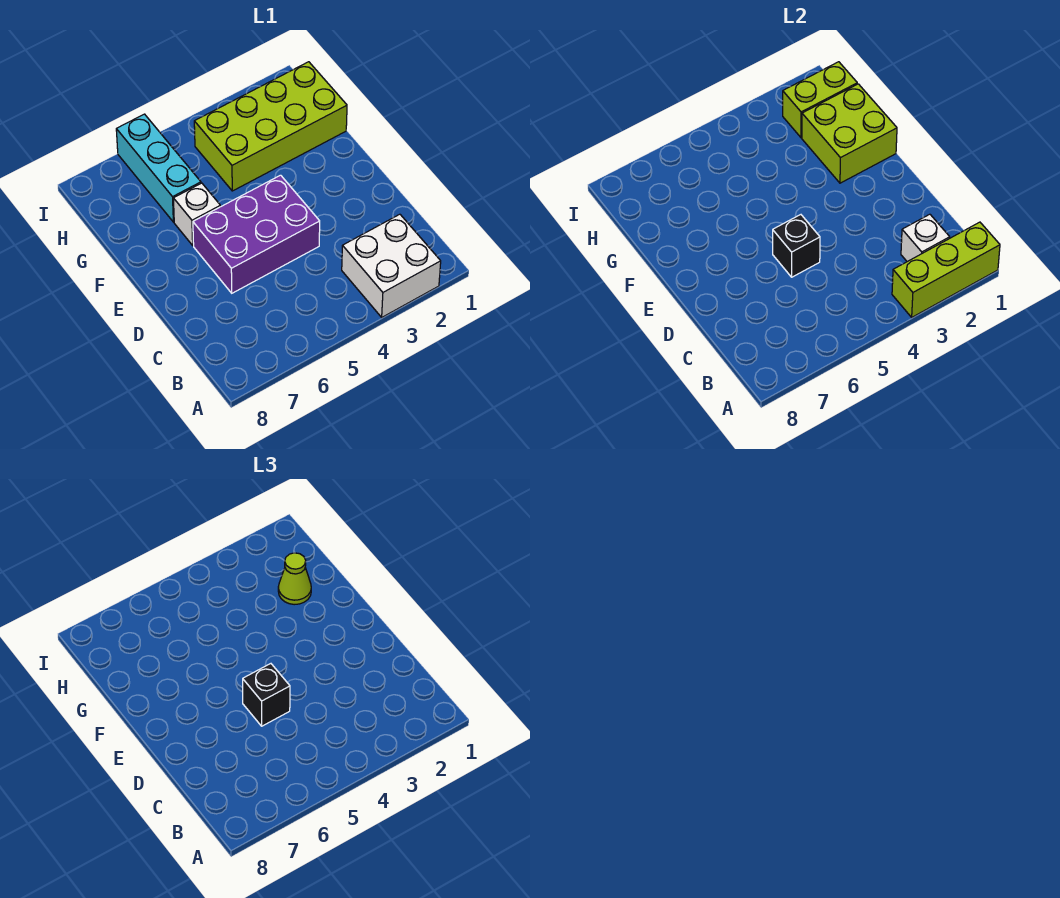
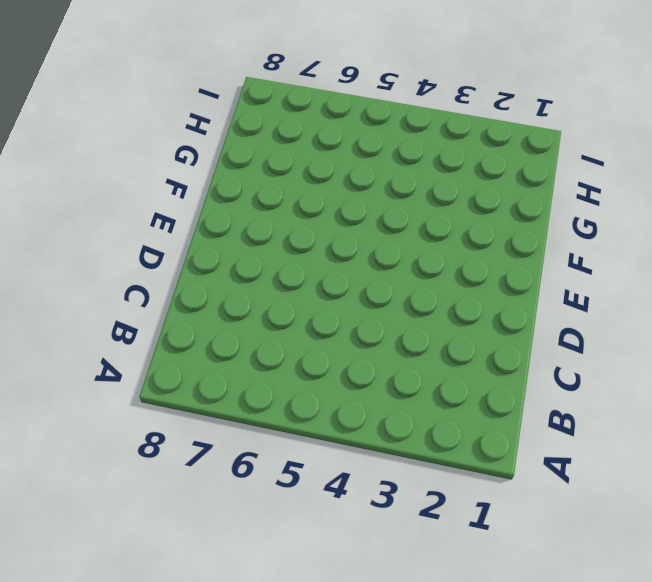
none -> white 2x2 brick [342,214,441,317]
none -> purple 2x3 brick [193,175,320,293]
none -> white 1x1 brick [173,183,220,245]

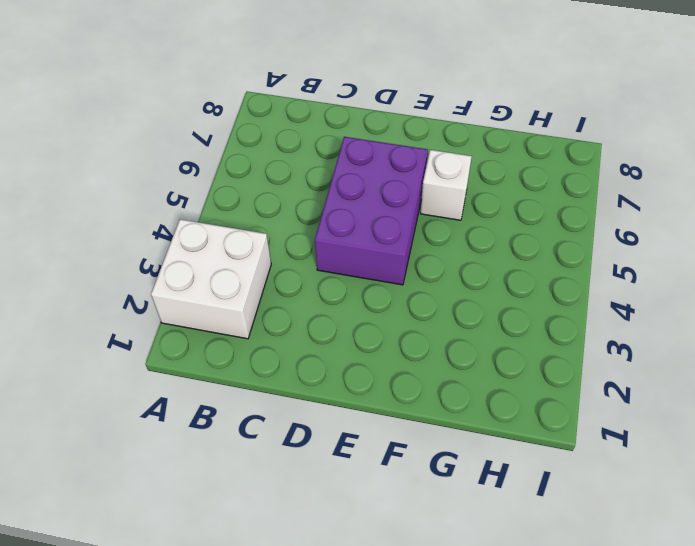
none -> lime 2x4 brick [194,62,347,191]
none -> cyan 1x3 brick [116,114,201,222]
none -> lime 1x3 brick [892,222,1000,317]

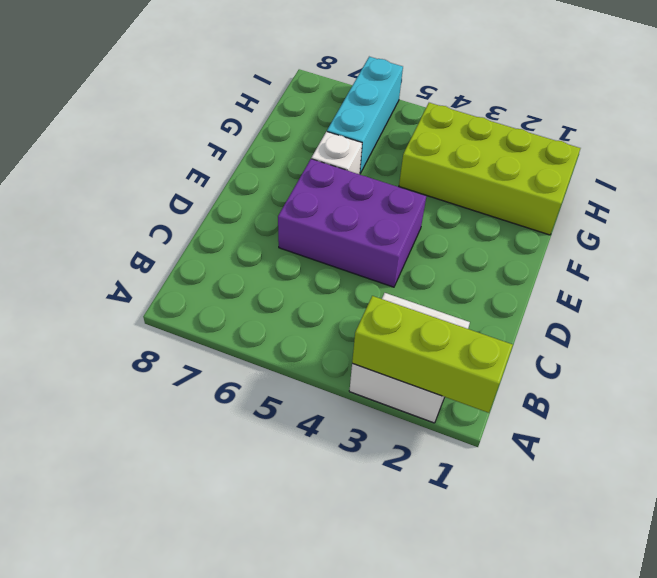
none -> white 1x1 brick [901,214,950,262]
none -> black 1x1 brick [773,215,820,277]
none -> lime 2x2 brick [802,84,897,183]

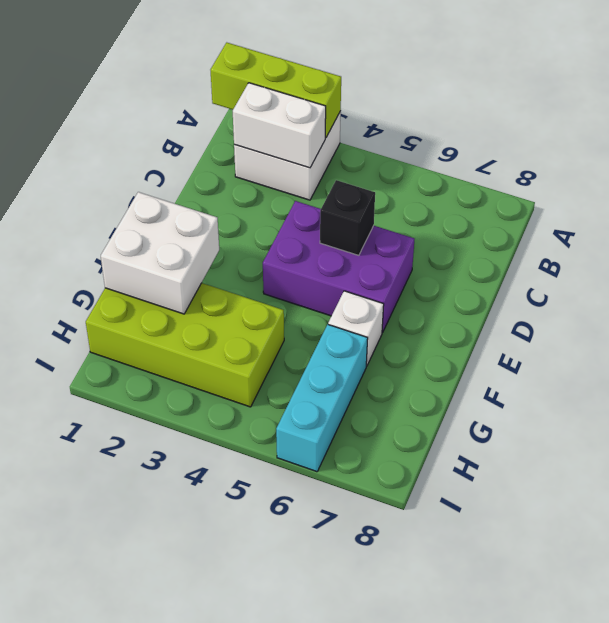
white 1x2 brick [233,83,326,168] -> white 1x1 brick [901,214,950,262]
white 2x2 brick [101,192,219,314] -> lime 2x2 brick [802,84,897,183]
none -> lime 1x2 brick [783,62,857,138]
none -> black 1x1 brick [243,664,290,726]
none -> lime 1x1 cone [278,553,311,605]

